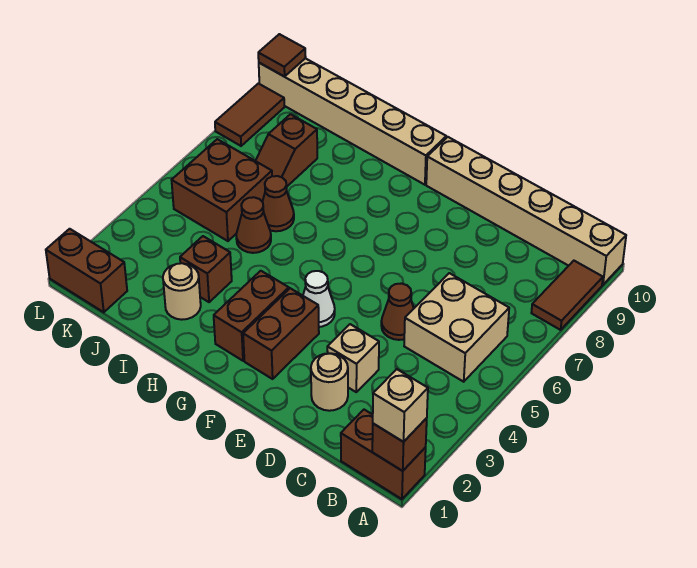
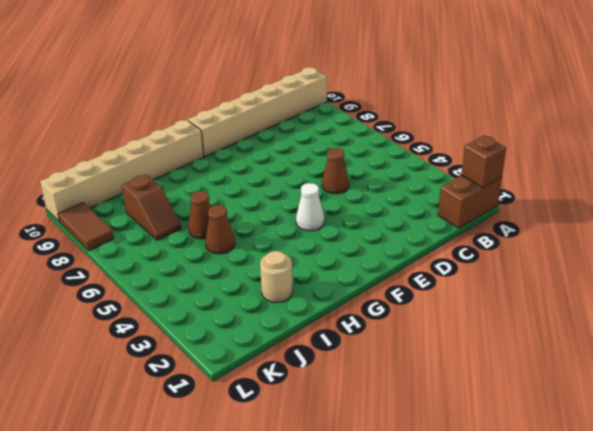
none -> brown 1x2 tile [531,261,603,330]
none -> tan 2x2 brick [404,273,509,382]
none -> tan 1x1 round brick [311,353,348,411]

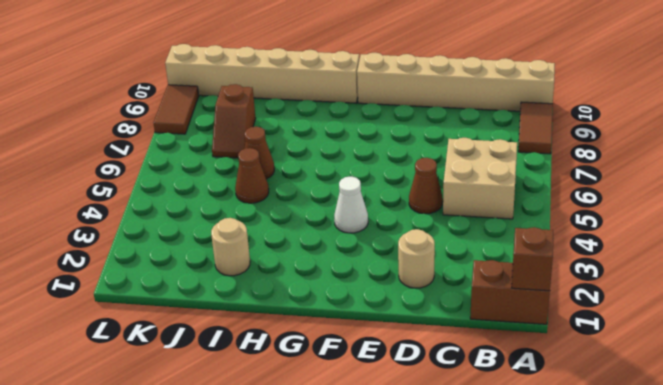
none -> tan 1x1 brick [327,324,379,392]
none -> brown 1x2 brick [243,288,319,379]
none -> brown 1x2 brick [214,271,289,361]

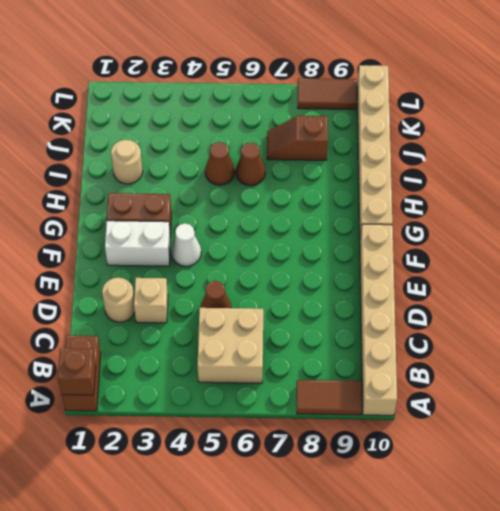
white 1x2 brick [105,221,170,266] -> brown 1x2 brick [243,288,319,379]
none -> brown 1x1 brick [180,236,232,302]
none -> brown 2x2 brick [172,139,272,241]
none -> brown 1x2 brick [46,229,127,312]

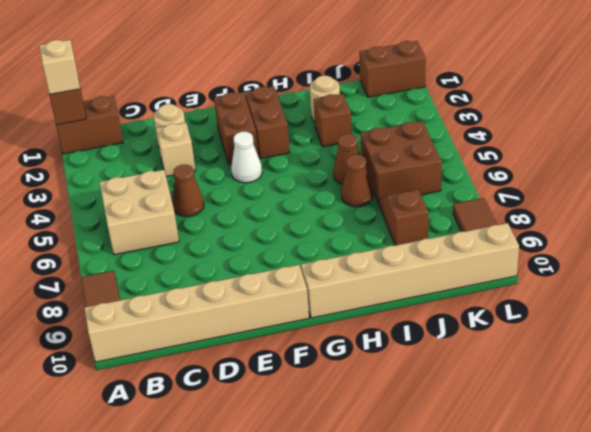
none -> brown 1x1 tile [258,34,306,77]

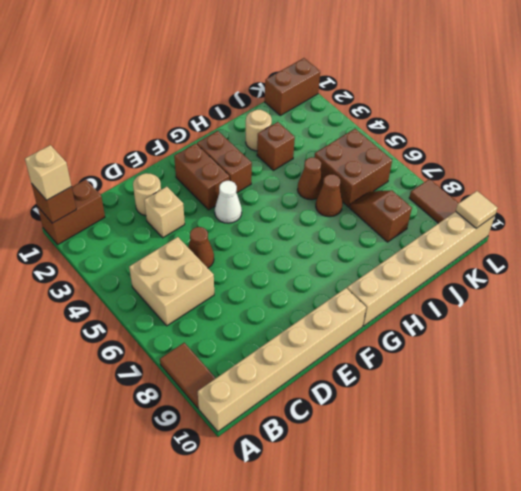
tan 1x1 tile [456,191,498,228] -> brown 1x1 tile [258,34,306,77]

